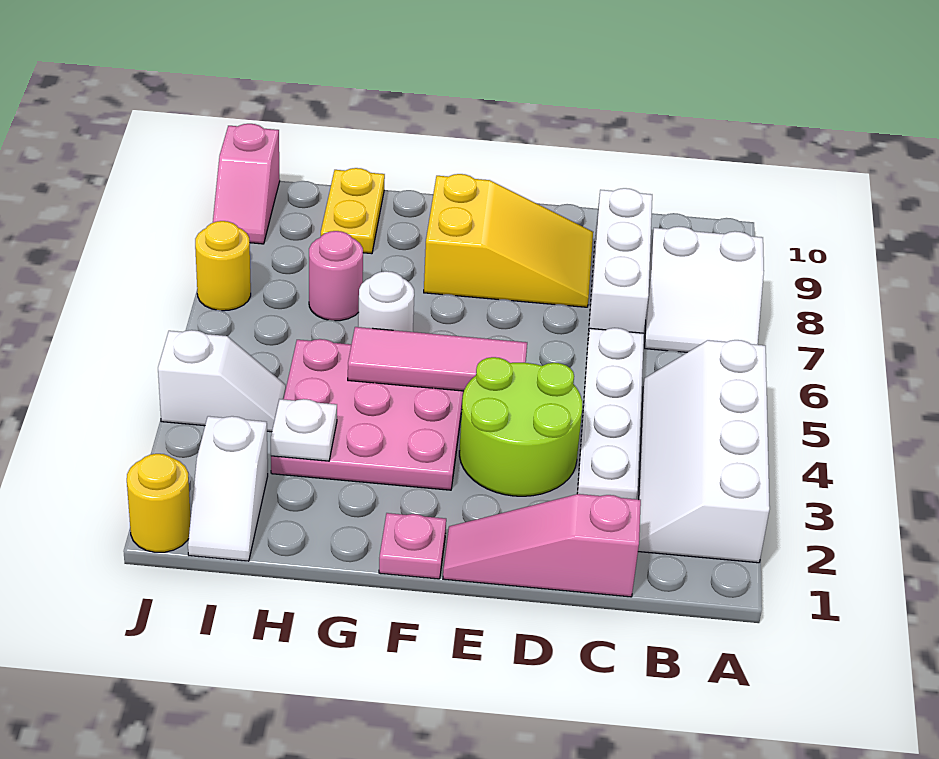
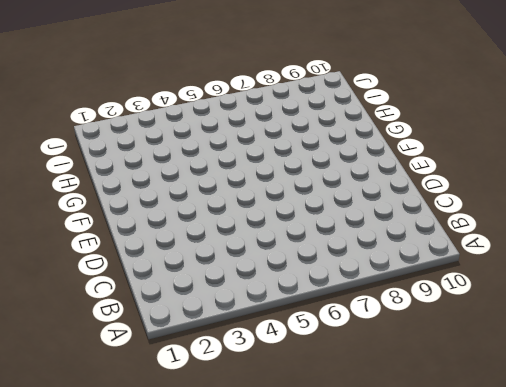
none -> white 2x4 slope [638,340,770,563]
none -> white 2x2 slope [645,226,764,352]
none -> pink 1x3 slope [443,494,641,597]

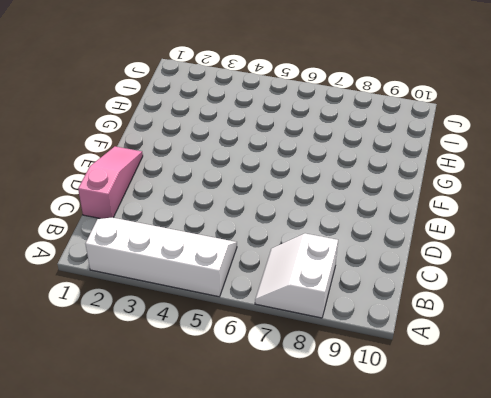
none -> white 1x4 plate [577,328,644,499]
none -> white 1x3 brick [588,188,652,337]
none -> lime 2x2 round brick [459,357,582,496]

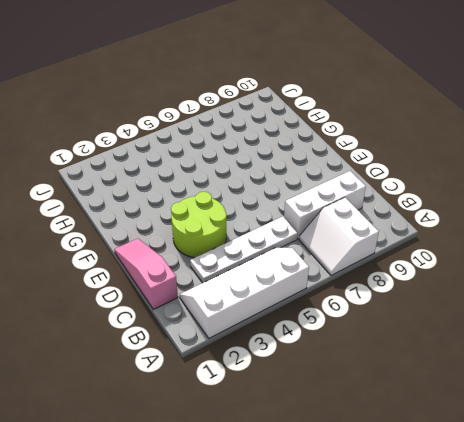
none -> yellow 2x3 slope [424,174,593,307]
none -> pink 1x1 plate [379,513,446,579]
none -> pink 3x3 plate [271,339,464,490]

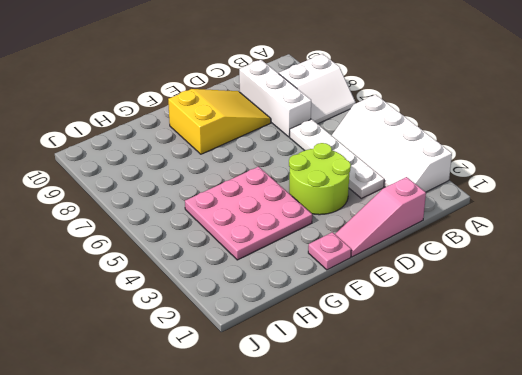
none -> white 1x1 round brick [358,271,414,332]
none -> pink 1x1 round brick [309,231,363,321]
none -> yellow 1x2 plate [321,168,385,254]

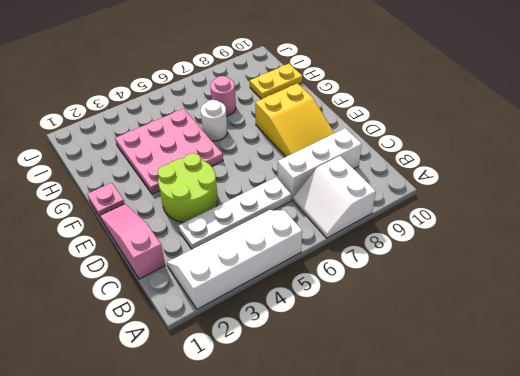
none -> white 1x2 slope [188,416,268,561]
none -> white 1x2 slope [158,330,286,432]
none -> yellow 1x1 round brick [127,454,191,552]

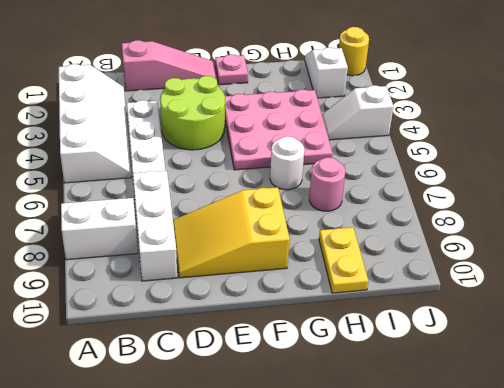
none -> yellow 1x1 round brick [195,221,251,311]
none -> pink 1x2 slope [213,124,280,244]
none -> pink 1x3 tile [348,327,527,391]

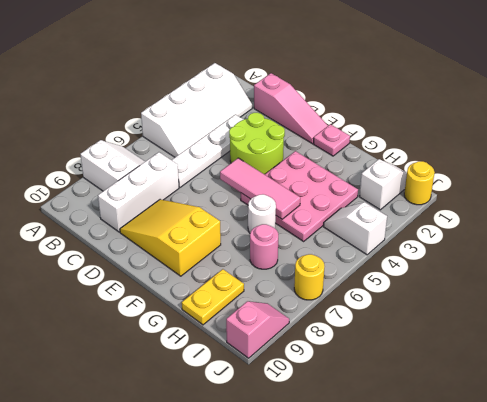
none -> white 1x1 plate [271,399,337,461]

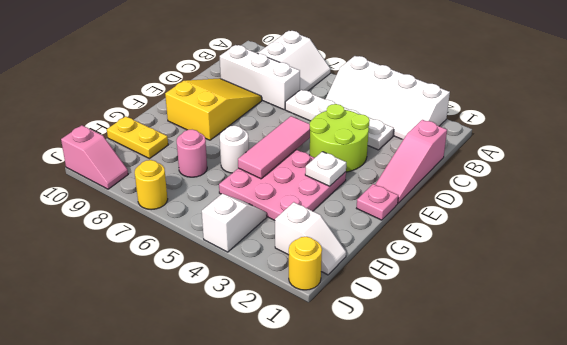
white 1x1 plate [305,152,346,186] -> white 1x1 plate moved to [271,399,337,461]

